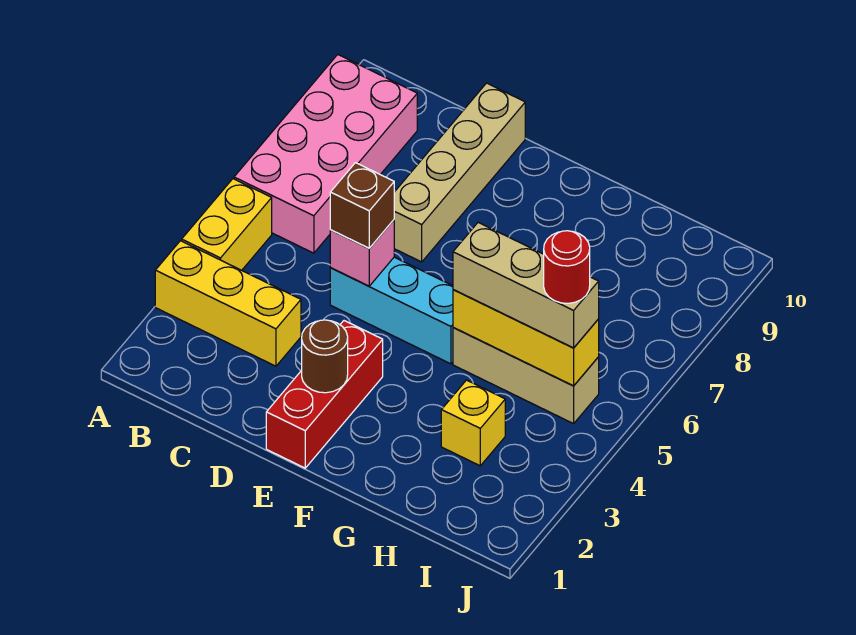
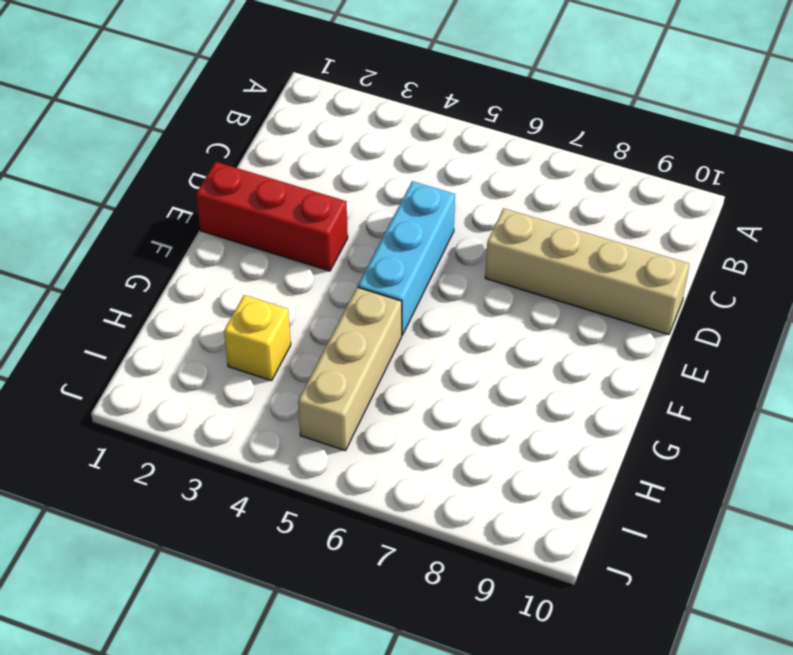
none -> yellow 1x3 brick [155,241,301,366]
none -> yellow 1x2 brick [182,179,272,270]
none -> pink 2x4 brick [234,55,417,253]

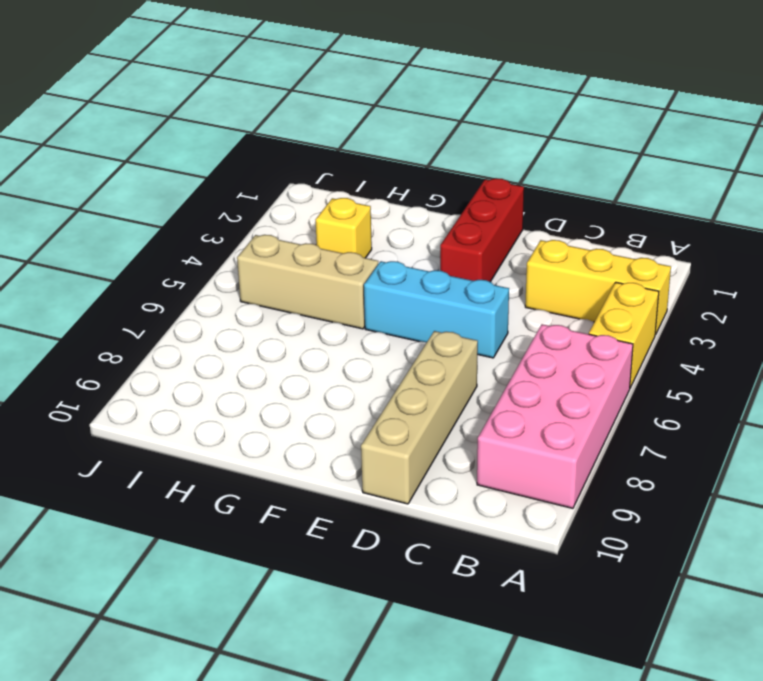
none -> pink 1x1 brick [330,220,394,286]
none -> brown 1x1 round brick [302,320,348,393]
none -> yellow 1x3 brick [453,290,599,386]

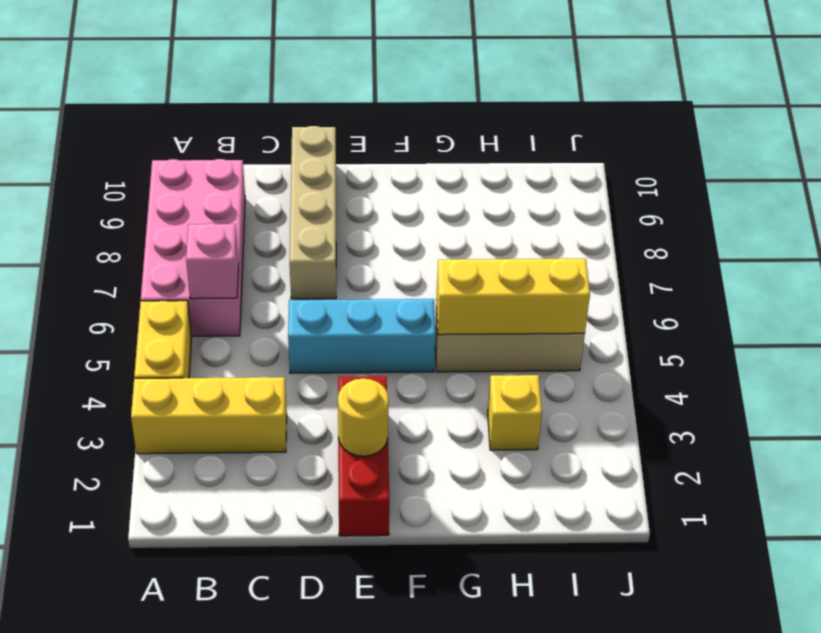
pink 1x1 brick [186,223,239,299] -> pink 1x1 brick moved to [330,220,394,286]
yellow 1x1 round brick [338,378,389,456] -> brown 1x1 round brick [302,320,348,393]
none -> brown 1x1 brick [330,163,394,248]
none -> tan 1x3 brick [453,222,599,348]
none -> red 1x1 round brick [544,231,590,303]

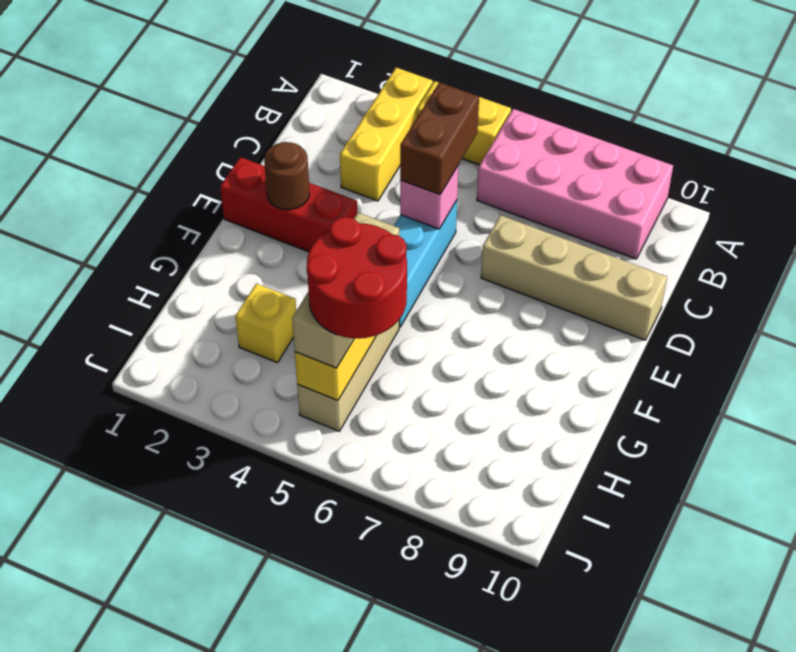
brown 1x2 brick [400,82,479,195] -> brown 1x1 brick [330,163,394,248]
red 2x2 round brick [307,217,407,338] -> red 1x1 round brick [544,231,590,303]

